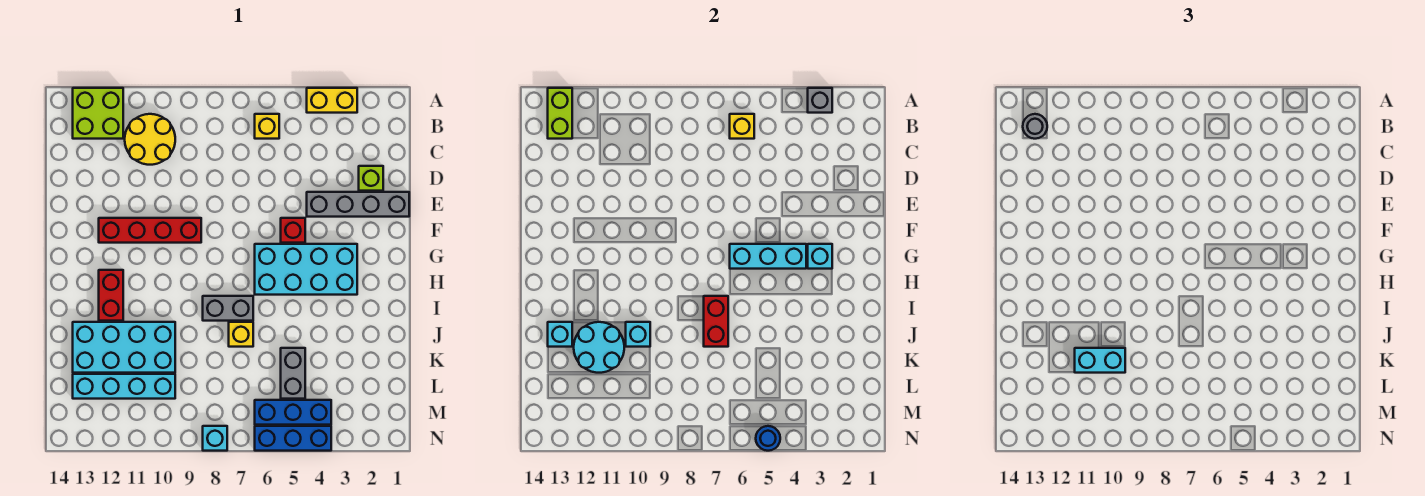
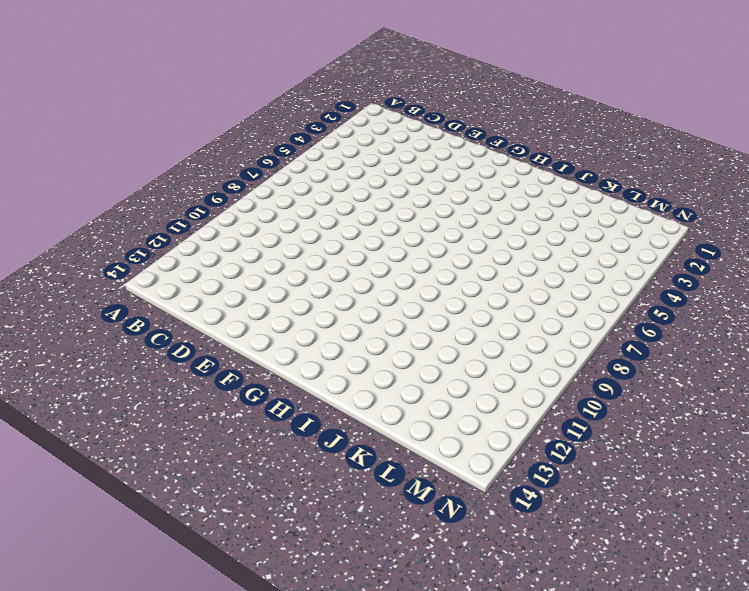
none -> yellow 1x2 brick [307,88,357,113]
none -> lime 2x2 brick [73,88,123,139]
none -> yellow 1x1 brick [255,114,279,139]
none -> yellow 2x2 round brick [125,114,175,165]

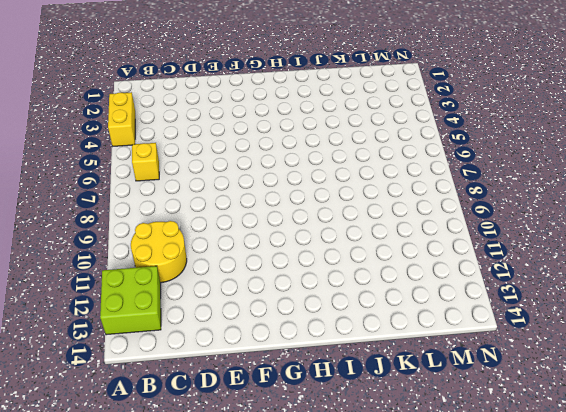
none -> lime 1x1 brick [359,166,383,191]
none -> grey 1x4 brick [307,192,409,217]
none -> red 1x1 brick [281,218,305,243]
none -> red 1x4 brick [99,218,201,243]

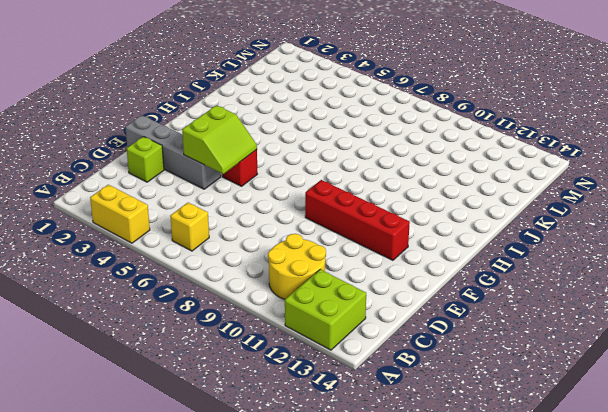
lime 2x2 slope [182,105,257,174] -> none
none -> cyan 2x4 brick [255,244,357,295]
none -> red 1x2 brick [99,270,123,321]
none -> grey 1x2 brick [203,296,253,321]
none -> yellow 1x1 brick [229,322,253,347]

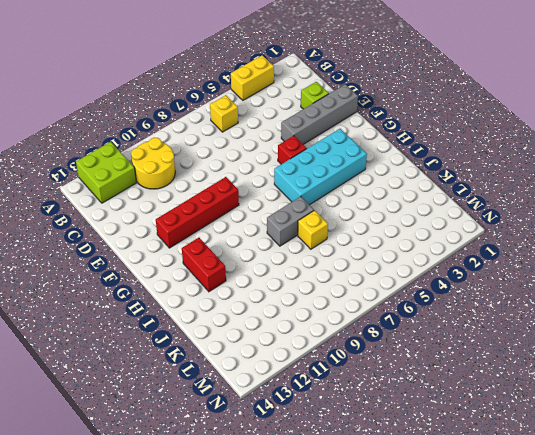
none -> cyan 2x4 brick [73,322,175,373]
none -> grey 1x2 brick [281,348,305,399]
none -> cyan 1x4 brick [73,374,175,399]
none -> blue 1x3 brick [255,400,331,425]

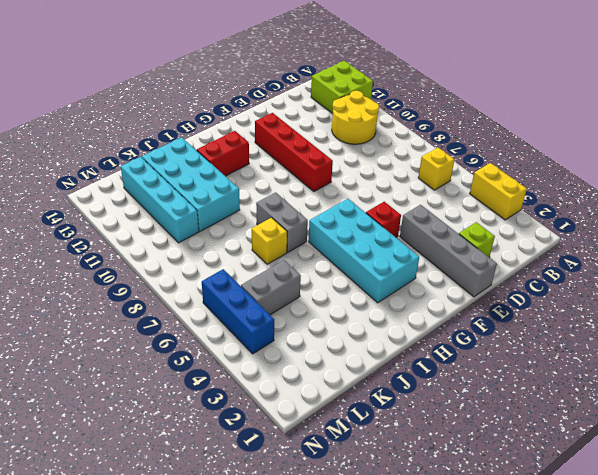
none -> blue 1x3 brick [255,426,331,451]
none -> cyan 1x1 brick [203,426,227,451]
none -> grey 1x1 brick [808,88,832,113]
none -> lime 1x2 brick [548,88,572,139]

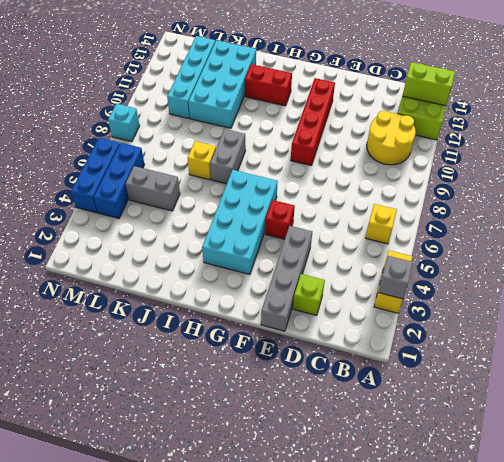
none -> yellow 1x1 brick [730,114,754,139]
none -> cyan 1x1 brick [808,244,832,269]
none -> cyan 1x3 brick [730,244,806,269]
none -> red 1x2 brick [704,296,728,347]

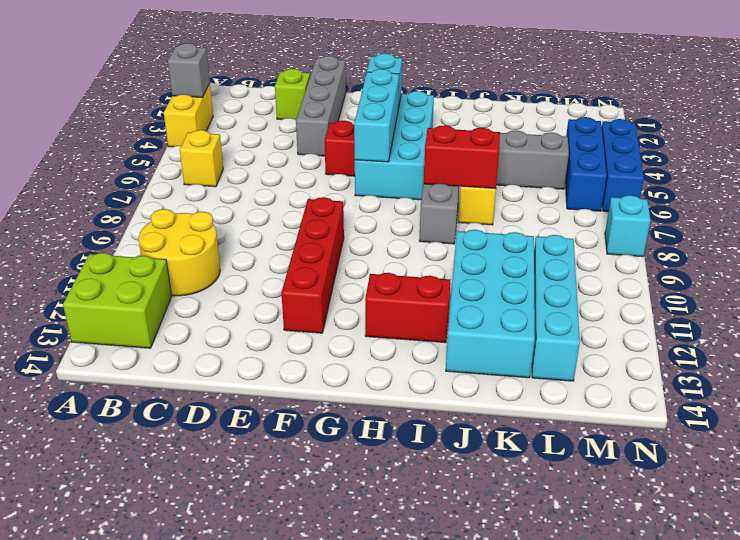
none -> lime 1x2 brick [548,88,572,139]
none -> yellow 1x1 brick [730,114,754,139]
none -> cyan 1x1 brick [626,322,650,347]
none -> cyan 2x2 round brick [574,322,624,373]

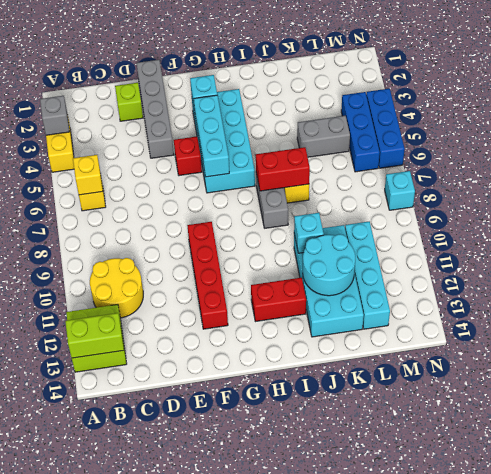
none -> cyan 1x1 brick [548,322,572,347]
none -> blue 1x1 round brick [756,426,780,451]
none -> grey 1x1 round brick [1023,114,1047,139]
none -> cyan 1x2 brick [1075,348,1125,373]

